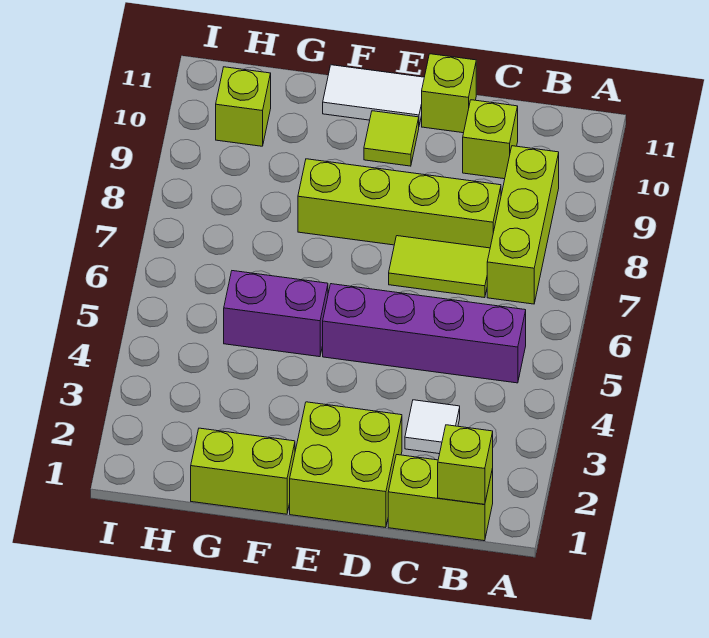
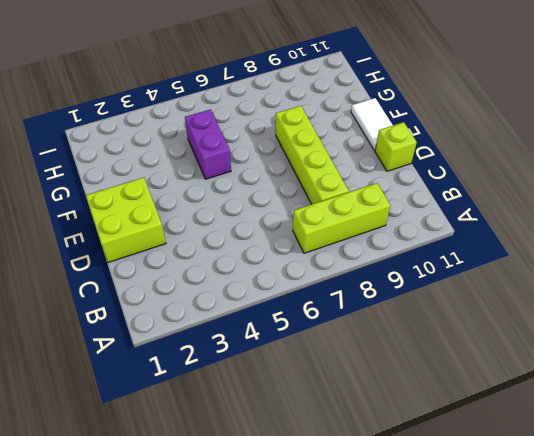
none -> lime 1x2 brick [388,455,493,541]
none -> purple 1x4 brick [323,284,526,383]
none -> white 1x1 tile [405,400,460,454]

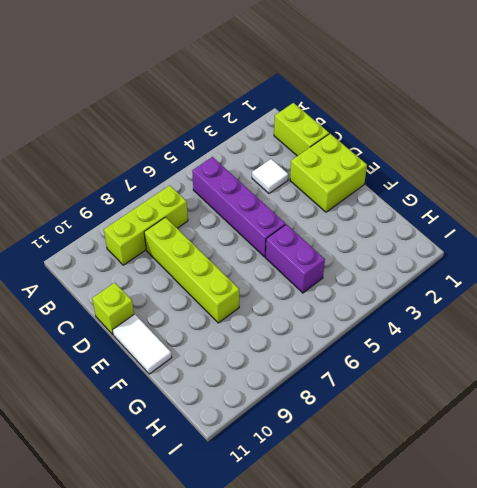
none -> lime 1x2 tile [389,236,490,298]
none -> lime 1x1 brick [463,100,518,179]
none -> lime 1x1 tile [364,111,419,166]

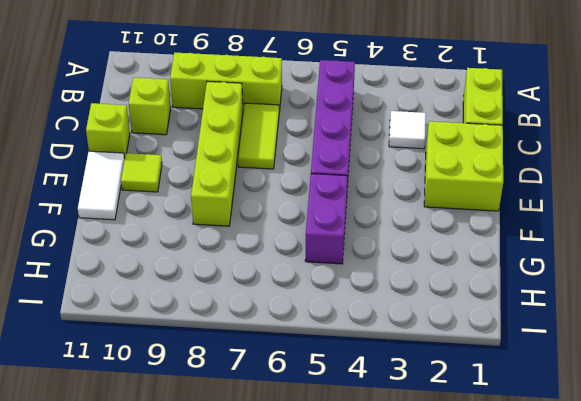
none -> lime 1x2 brick [191,428,295,514]
none -> lime 1x1 brick [216,67,271,146]
none -> lime 1x1 brick [438,425,493,504]

